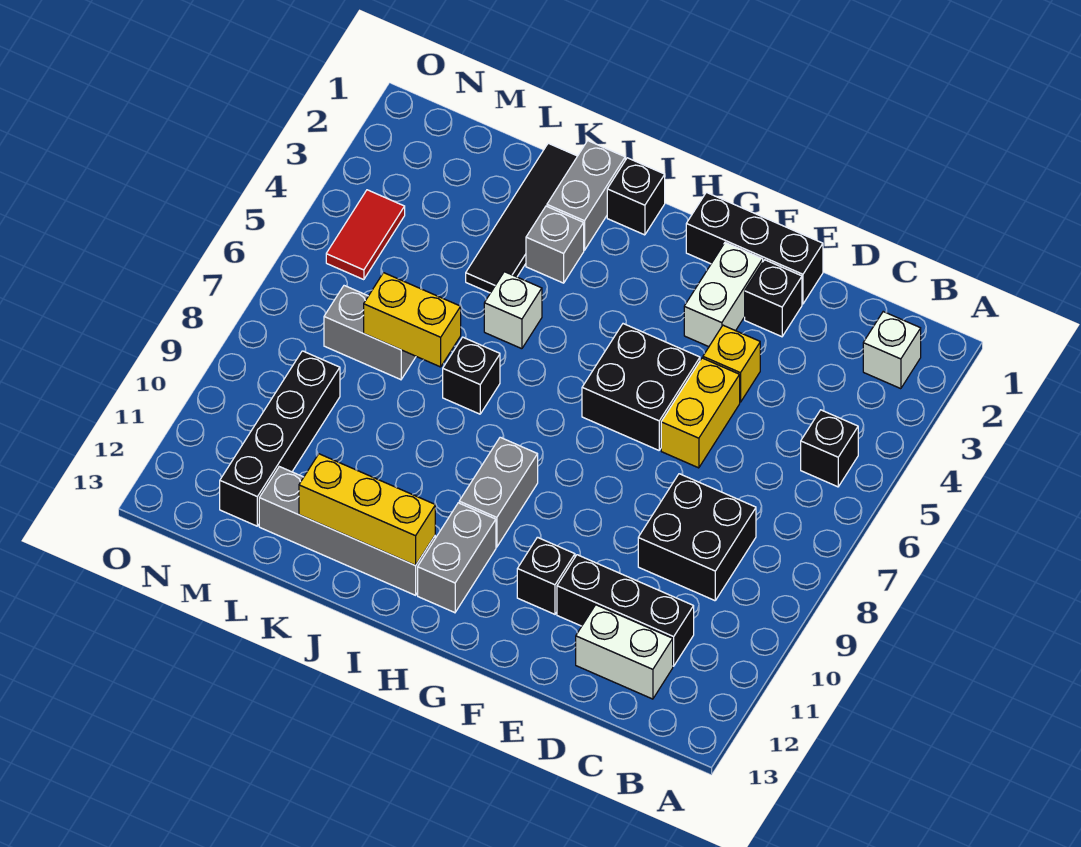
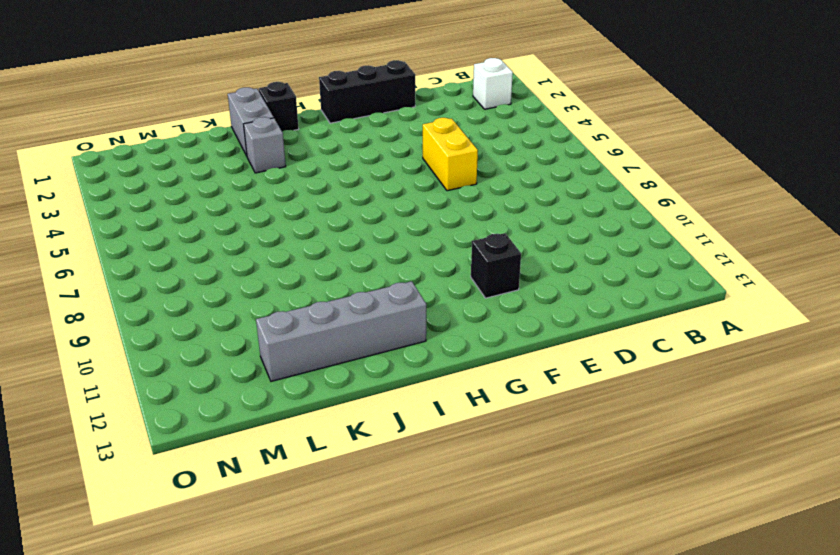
none -> black 1x1 brick [801,410,858,487]
none -> black 2x2 brick [638,474,756,601]
none -> black 1x3 brick [557,555,694,666]

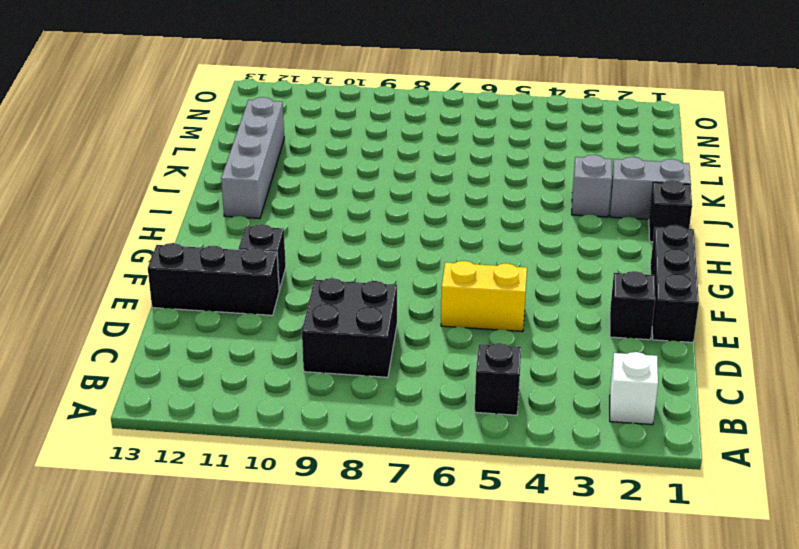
black 1x3 brick [148,243,279,315] -> black 1x3 brick turned to [557,555,694,666]
none -> white 1x2 brick [576,605,673,699]
none -> yellow 1x1 brick [703,325,760,402]
none -> white 1x2 brick [684,243,763,347]

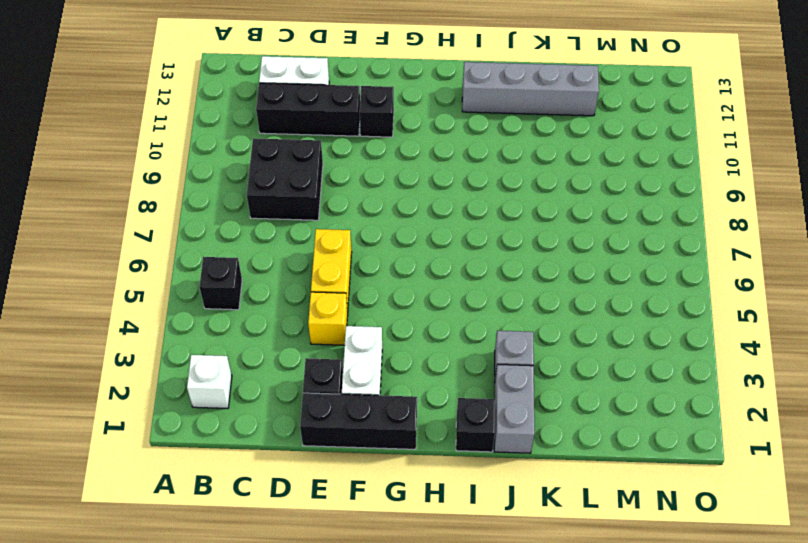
none -> black 2x2 brick [582,324,700,450]
none -> grey 1x2 brick [459,437,538,547]
none -> grey 1x2 brick [418,503,496,613]

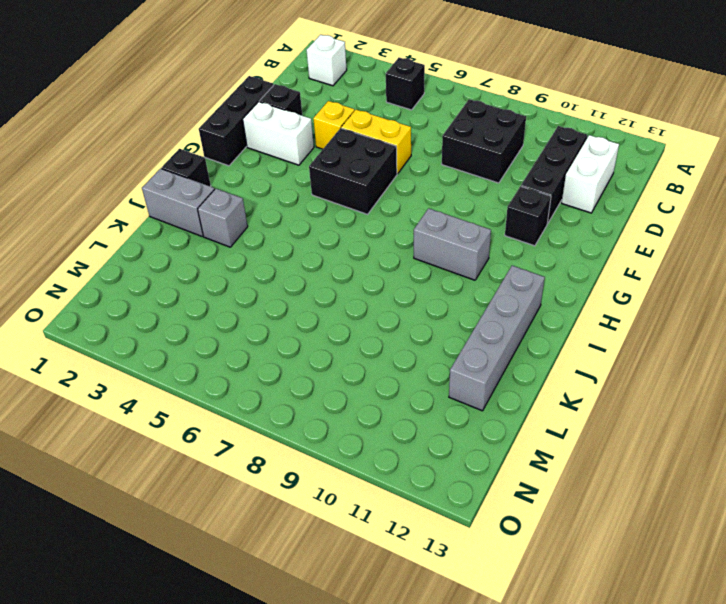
none -> grey 1x2 brick [418,503,496,613]
none -> white 1x1 brick [484,272,542,349]
none -> black 1x1 brick [443,337,500,414]

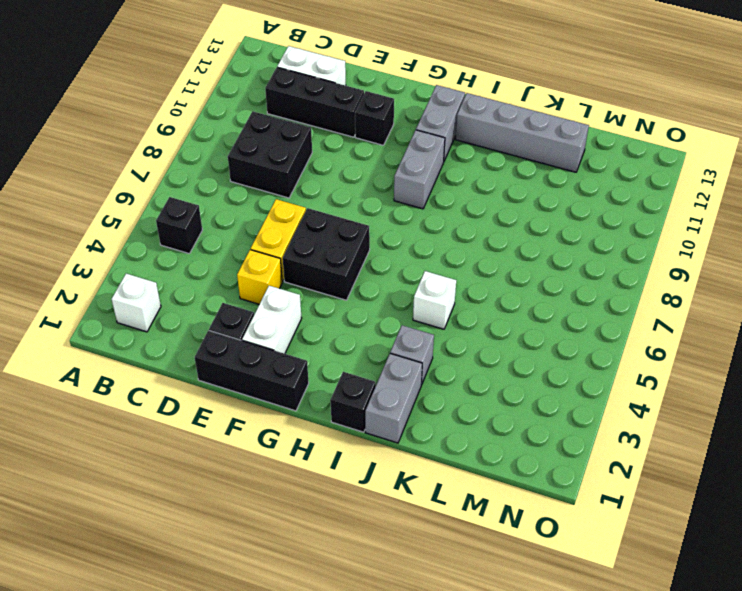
none -> black 1x1 brick [443,337,500,414]
none -> black 1x4 tile [466,143,577,293]
none -> grey 1x2 brick [324,286,416,380]

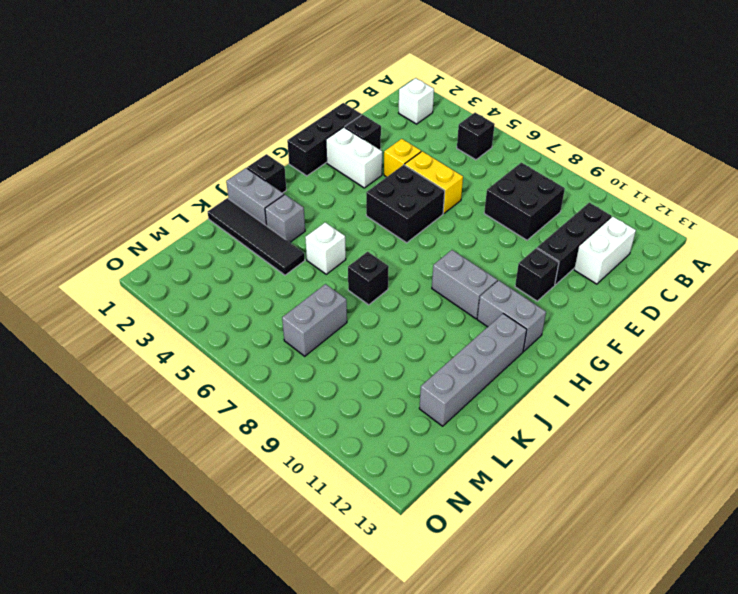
none -> black 1x4 brick [220,351,340,526]
none -> red 1x2 tile [326,190,405,280]
none -> yellow 1x3 brick [299,454,435,565]

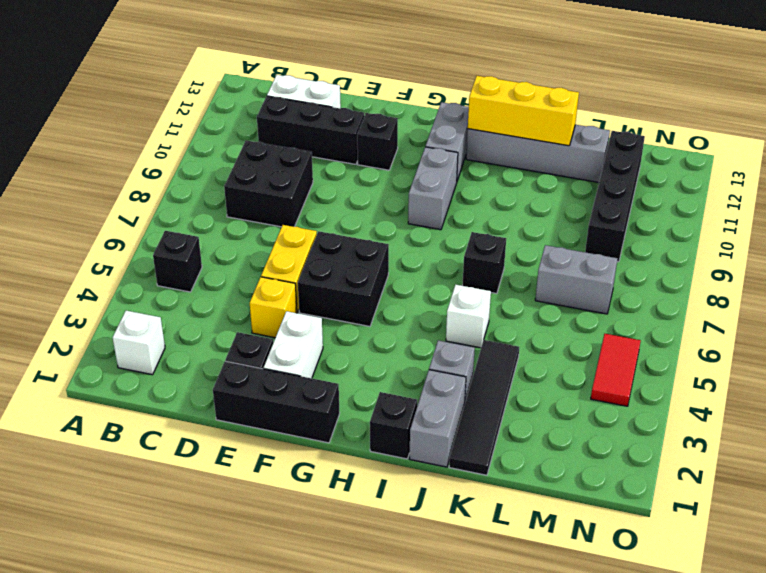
none -> yellow 1x2 brick [364,273,461,367]

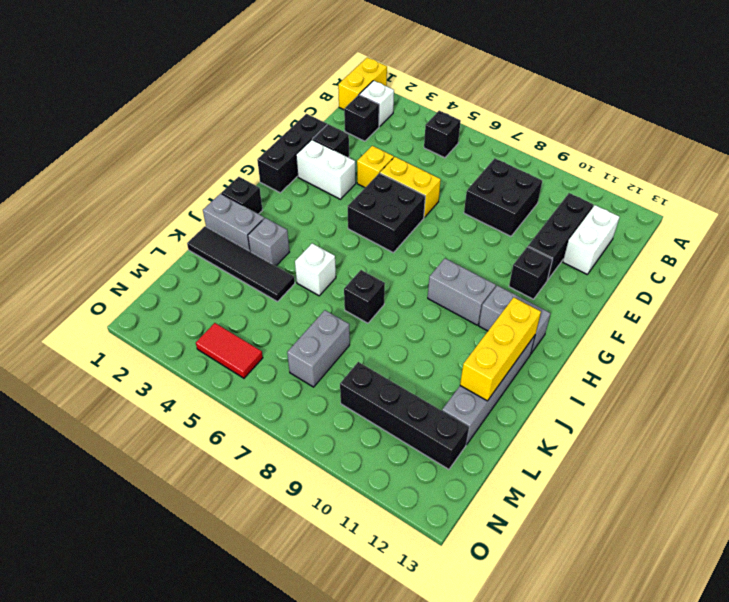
yellow 1x2 brick [338,57,387,110] -> yellow 1x2 brick moved to [364,273,461,367]
black 1x1 brick [344,95,379,141] -> none

